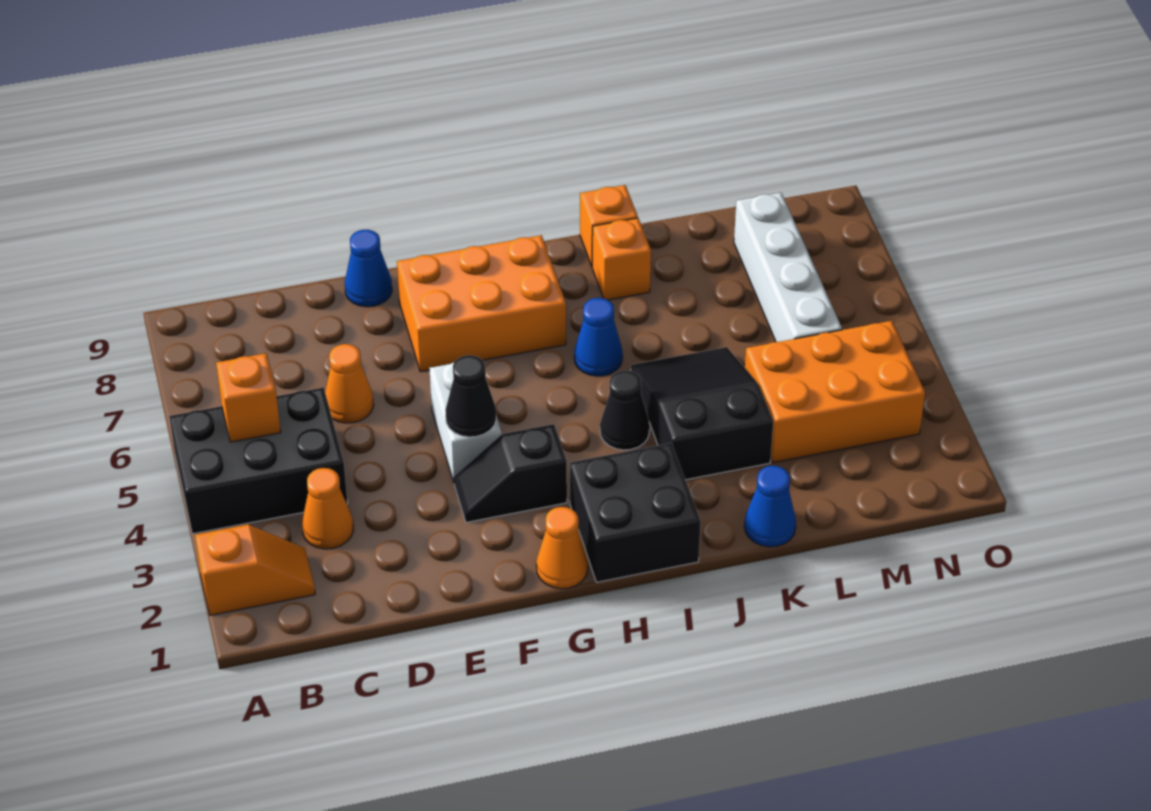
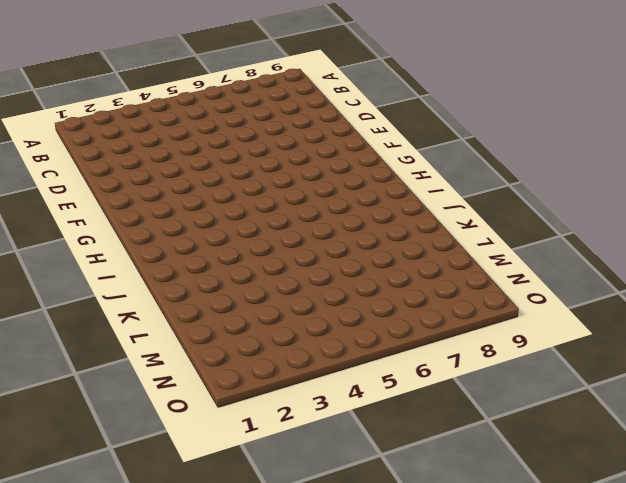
none -> orange 1x2 slope [195,524,315,615]
none -> black 2x3 brick [169,387,348,534]
none -> orange 1x1 cone [302,468,353,549]

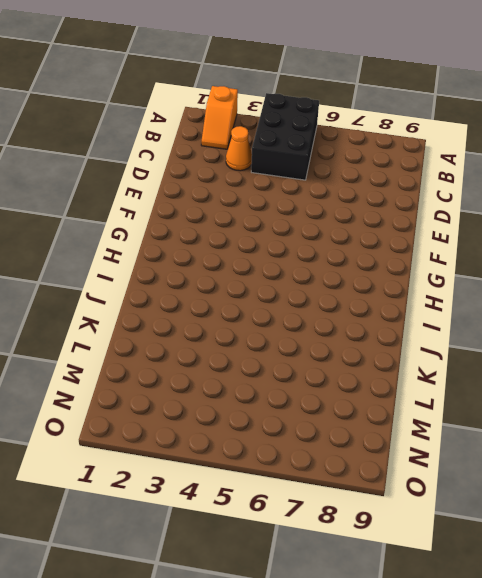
none -> orange 1x1 cone [325,344,374,423]
none -> blue 1x1 cone [345,230,392,307]
none -> black 1x2 slope [454,424,567,522]

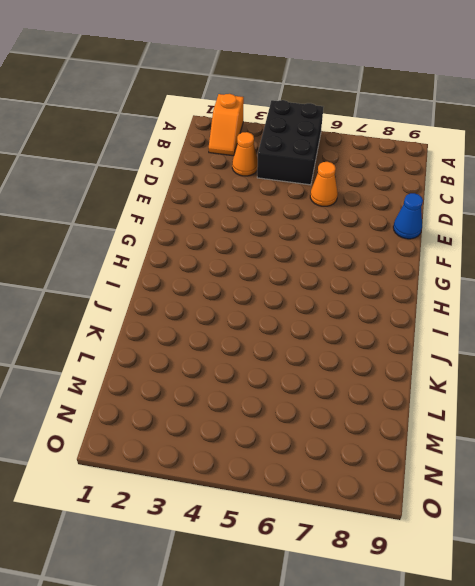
none -> black 1x2 slope [454,424,567,522]
none -> white 1x2 brick [429,363,502,482]
none -> orange 2x3 brick [397,235,566,372]

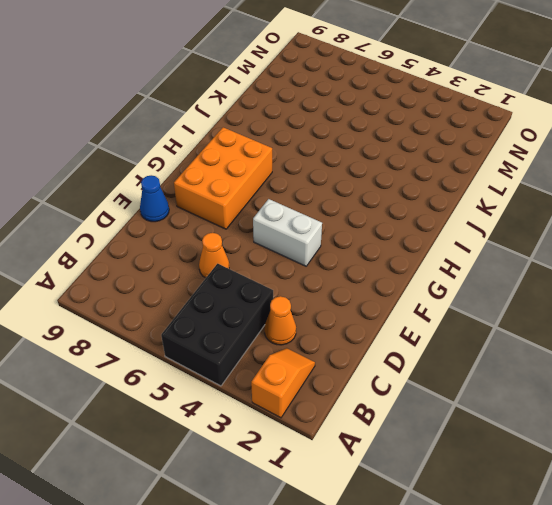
none -> black 1x2 slope [454,424,567,522]
none -> orange 1x1 cone [536,507,588,589]
none -> black 2x2 brick [570,443,701,582]

